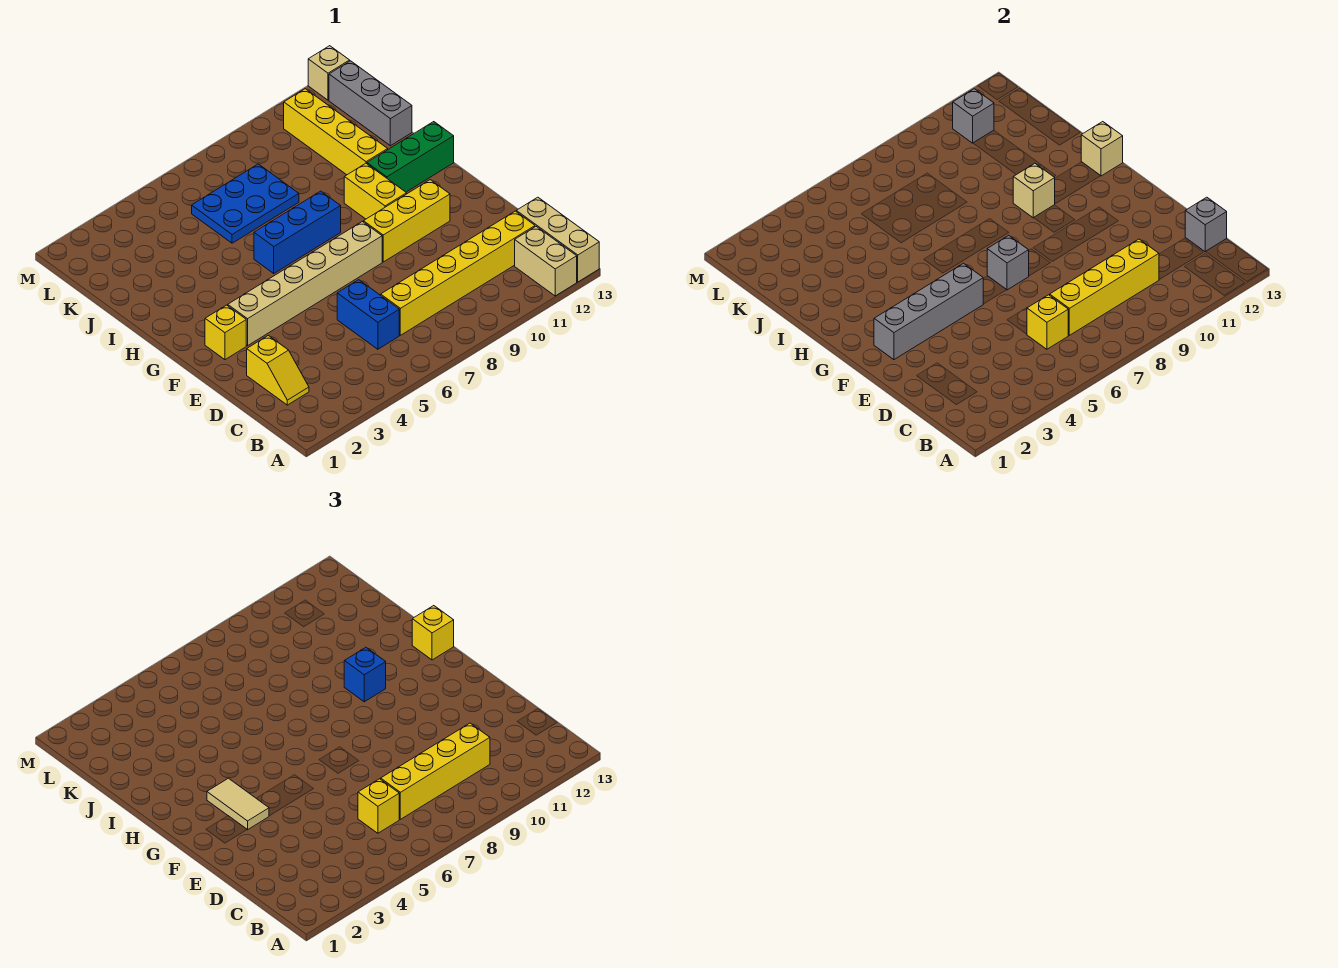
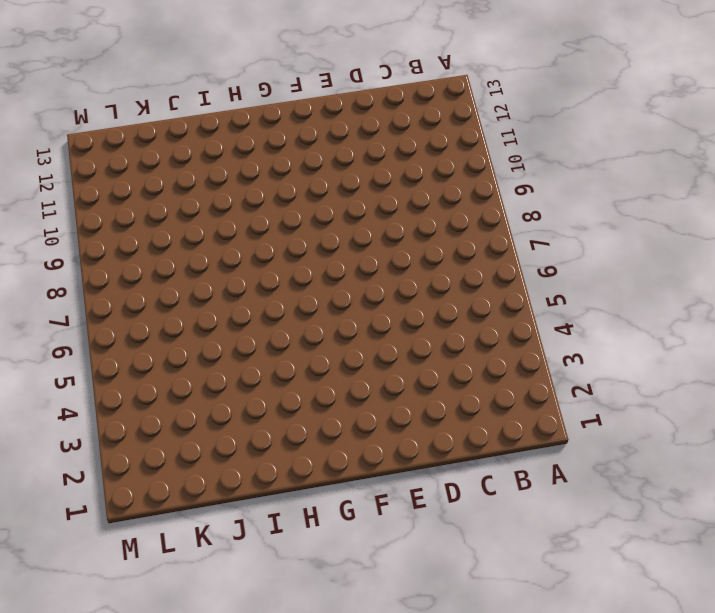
none -> tan 1x2 brick [515,227,577,296]
none -> tan 1x3 brick [516,197,599,282]
none -> yellow 1x2 slope [247,336,309,405]

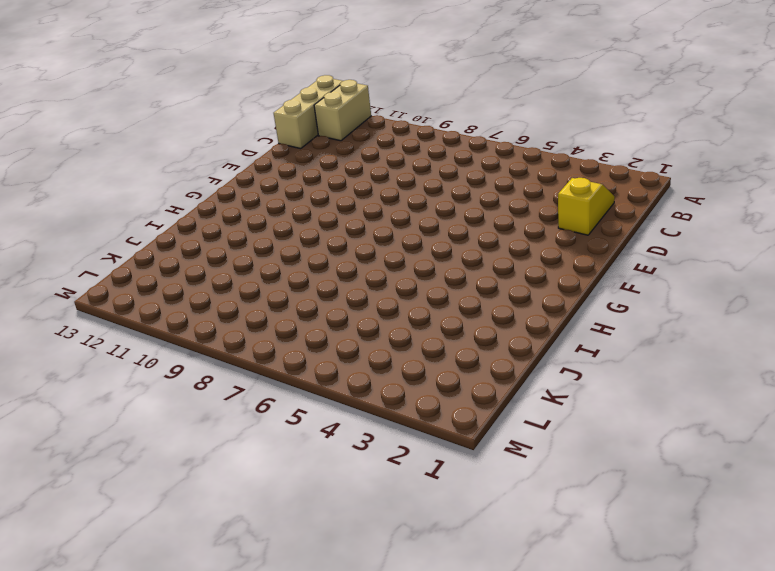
none -> blue 1x2 brick [337,280,399,349]
none -> yellow 1x6 brick [381,211,535,335]
none -> yellow 1x1 brick [205,305,246,360]

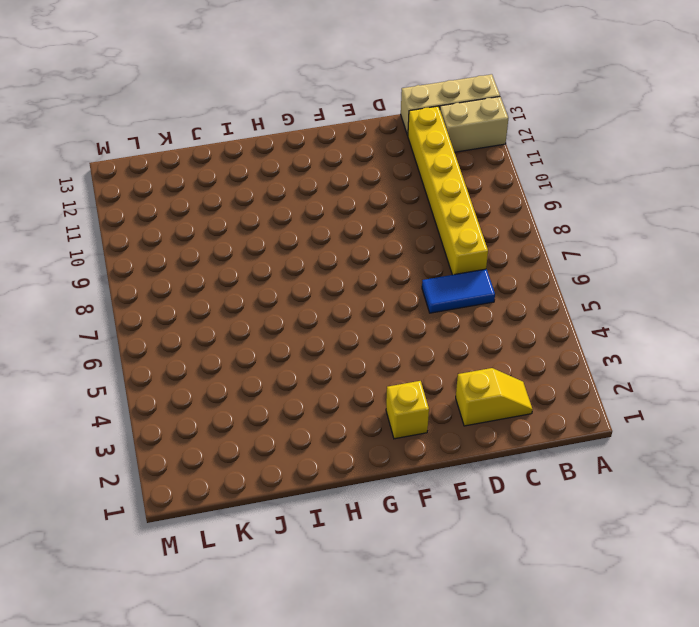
blue 1x2 tile [422,269,495,313] -> blue 1x2 brick [337,280,399,349]
none -> tan 1x6 brick [228,222,382,346]
none -> yellow 1x3 brick [363,180,450,262]
none -> yellow 1x2 brick [344,163,407,219]

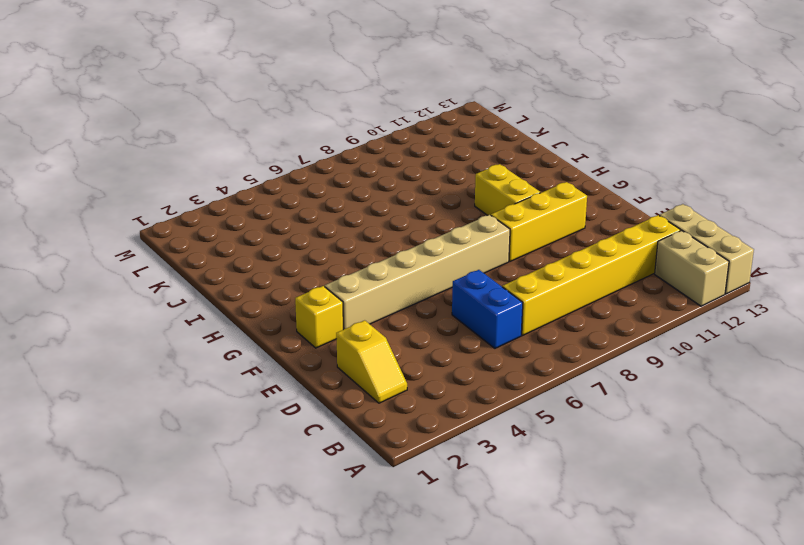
none -> blue 1x3 brick [254,191,341,273]
none -> green 1x3 brick [367,122,454,192]
none -> yellow 1x4 brick [284,89,388,175]

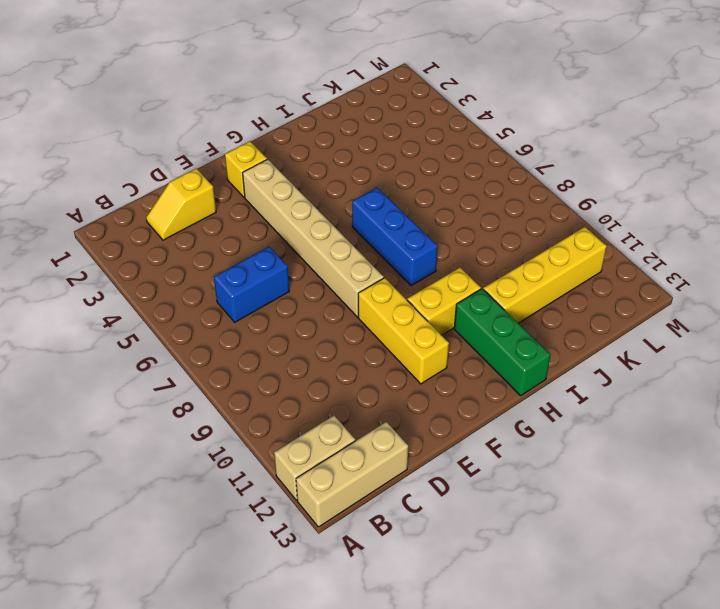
none -> yellow 1x6 brick [381,211,535,335]
none -> blue 2x3 plate [192,164,299,243]
none -> grey 1x3 brick [329,61,412,146]

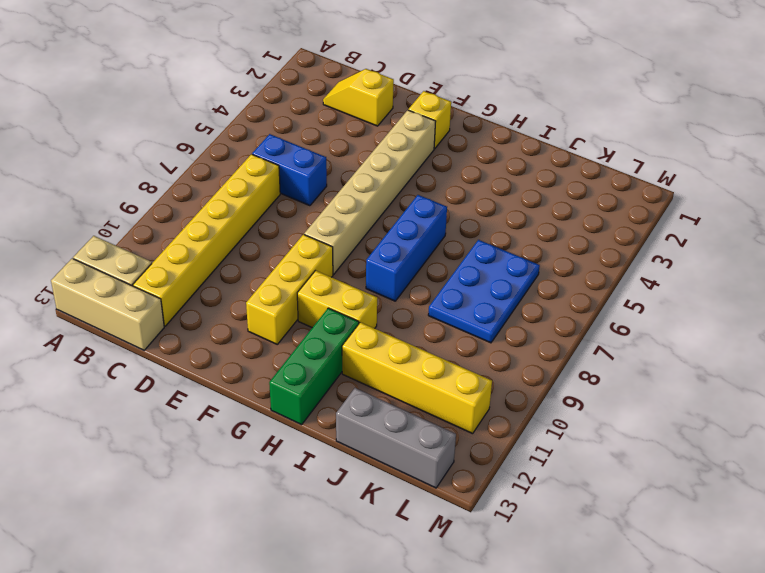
none -> tan 1x1 brick [308,46,350,100]
none -> yellow 1x1 brick [1027,295,1068,349]
none -> yellow 1x4 brick [1050,239,1159,335]

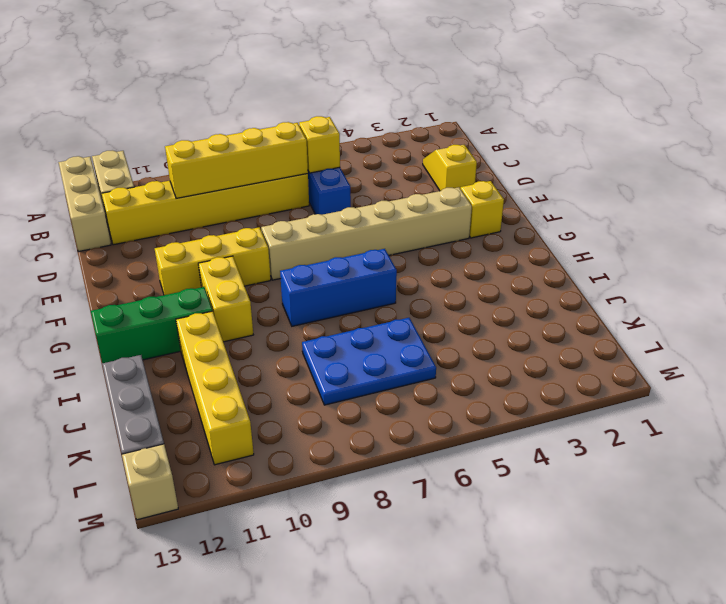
none -> grey 1x1 brick [1185,197,1227,252]
none -> grey 1x4 brick [874,263,983,360]
none -> grey 1x1 brick [987,235,1029,290]

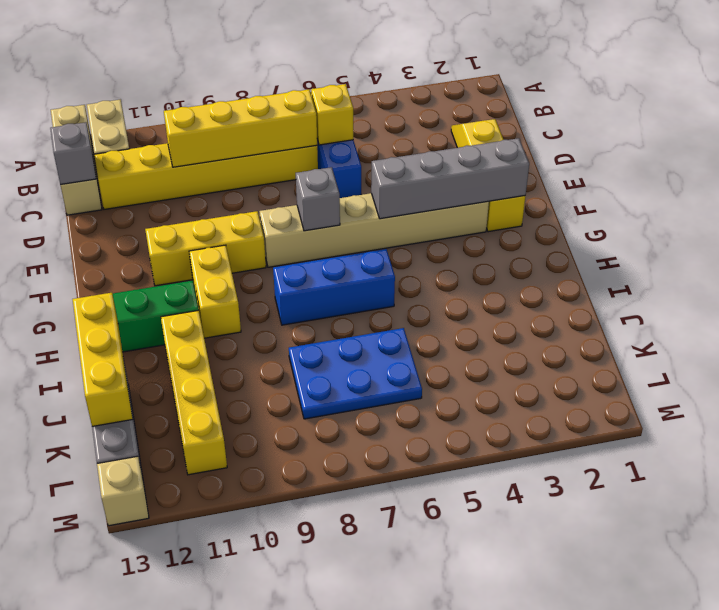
yellow 1x3 brick [73,293,133,426] -> none
none -> tan 1x1 brick [1013,163,1055,218]
none -> tan 1x1 brick [1081,122,1123,176]
none -> grey 1x1 brick [953,89,994,143]

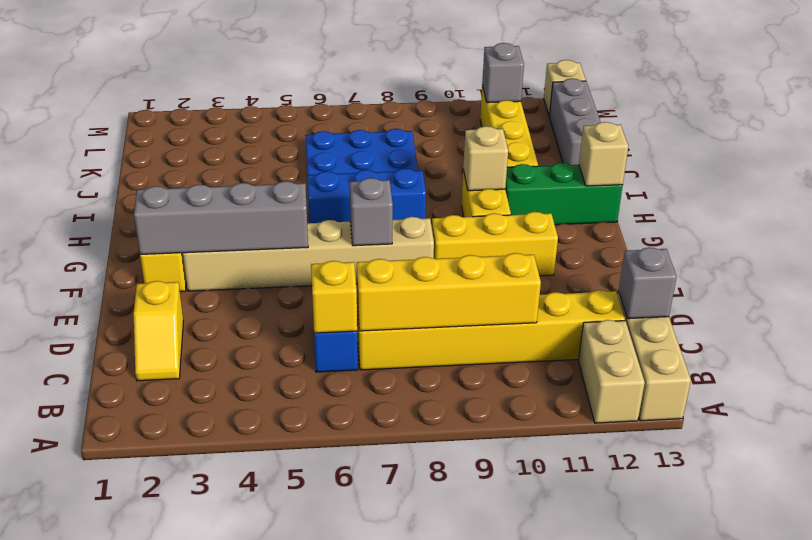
none -> yellow 1x1 brick [358,779,399,833]
none -> yellow 1x4 brick [381,723,490,819]
none -> tan 1x2 tile [207,778,269,830]

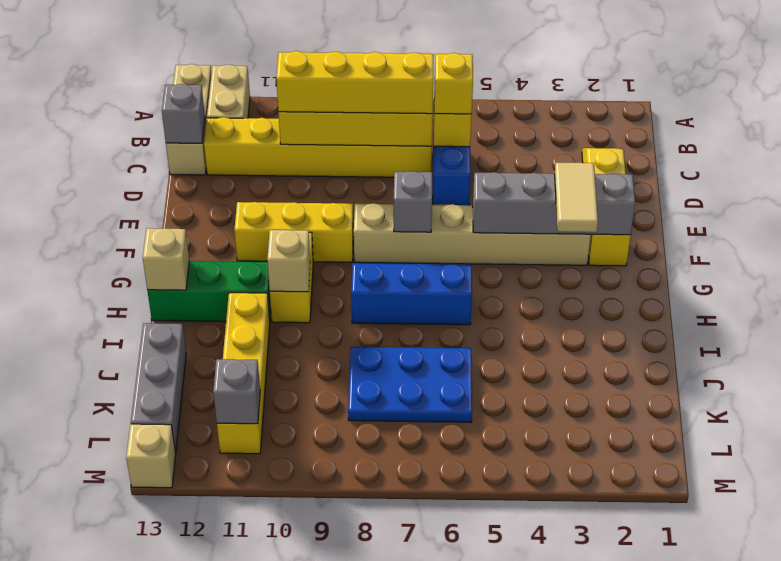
none -> blue 1x1 brick [344,647,386,702]
none -> yellow 1x1 brick [412,606,454,660]

